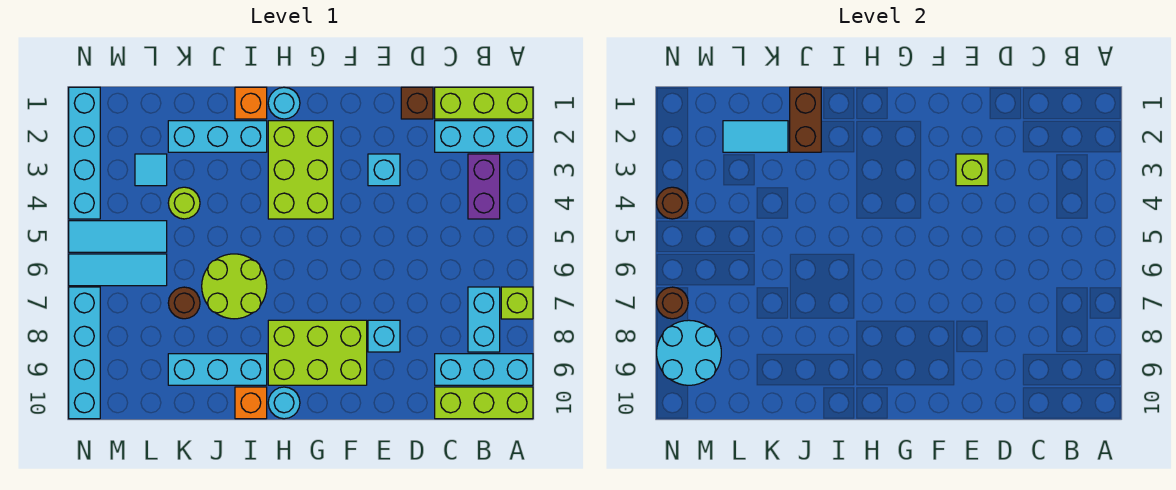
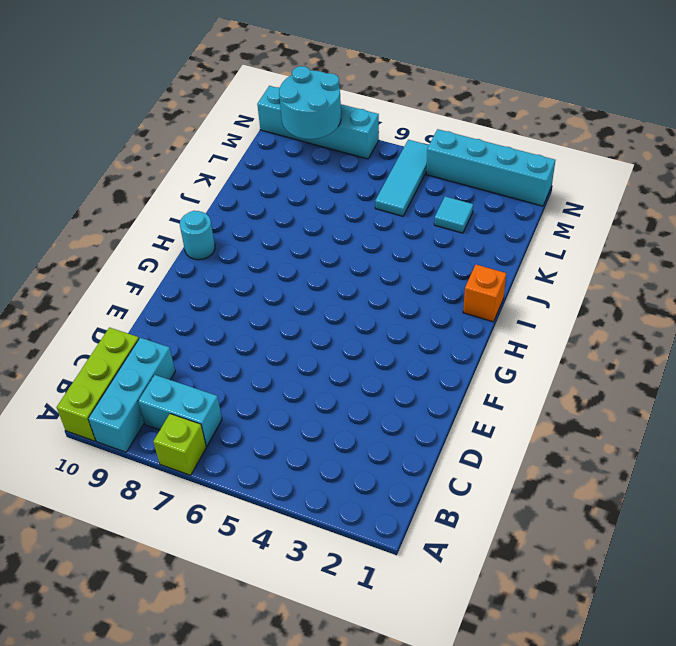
none -> lime 1x3 brick [435,87,533,119]
none -> cyan 1x3 brick [435,121,533,152]
none -> purple 1x2 brick [468,154,500,219]
none -> brown 1x1 brick [401,87,433,119]

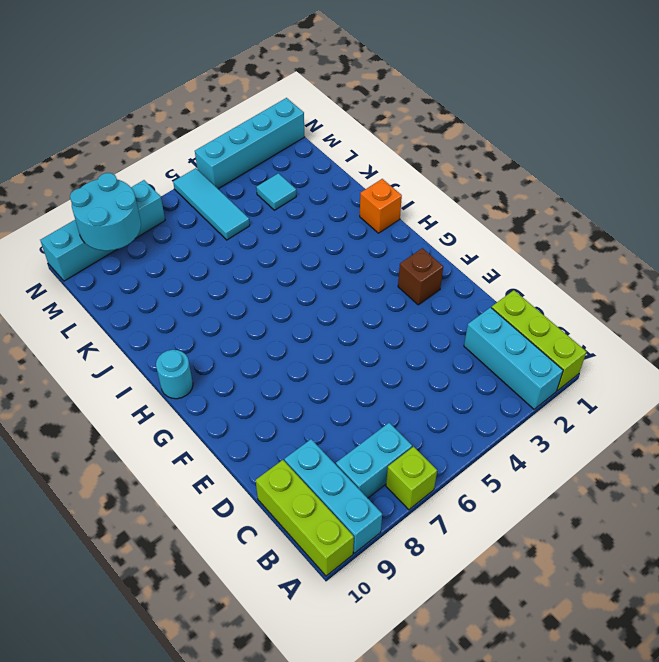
brown 1x1 brick [398,248,443,305] -> brown 1x1 brick moved to [401,87,433,119]
none -> purple 1x2 brick [468,154,500,219]
none -> cyan 1x1 brick [368,154,400,186]
none -> cyan 1x1 brick [368,320,400,352]
none -> lime 2x3 brick [268,320,367,385]

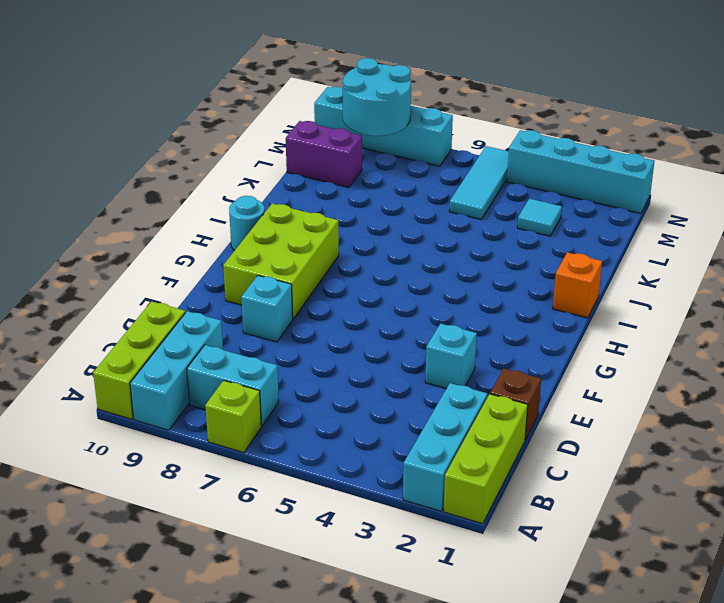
purple 1x2 brick [286,121,362,187] -> purple 1x2 brick moved to [468,154,500,219]
none -> lime 2x3 brick [268,121,333,219]
none -> cyan 1x1 round brick [268,87,300,119]
none -> cyan 1x3 brick [168,121,267,152]
none -> lime 2x2 round brick [202,254,267,319]

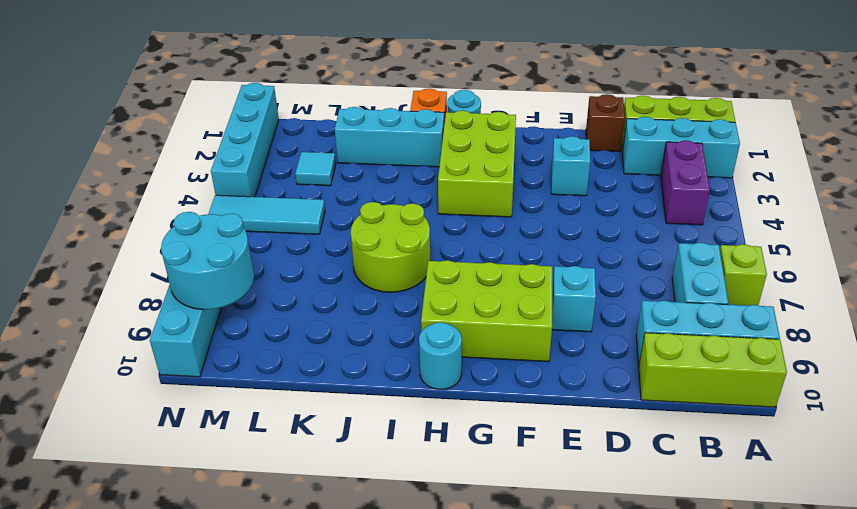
none -> cyan 1x3 brick [168,354,267,385]
none -> orange 1x1 brick [235,387,267,419]
none -> lime 1x1 round brick [168,187,200,219]
none -> brown 1x1 round brick [168,287,200,319]

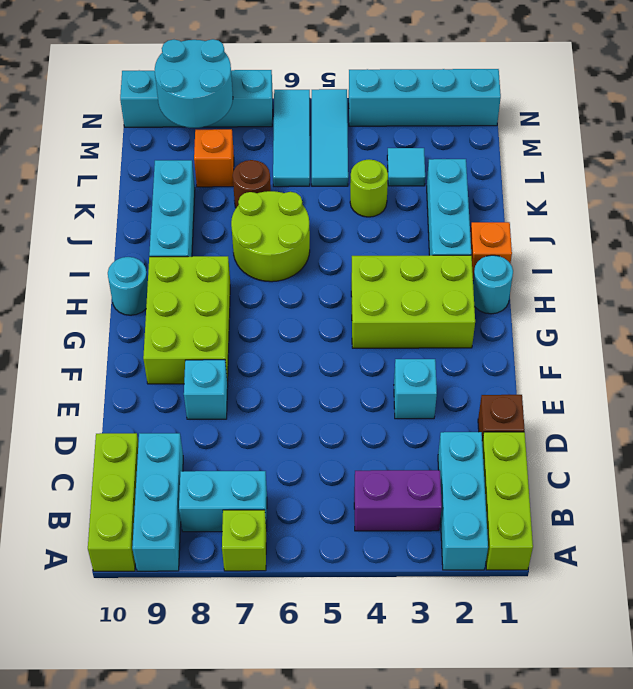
orange 1x1 brick [194,129,234,187] -> orange 1x1 brick moved to [235,387,267,419]
none -> lime 1x1 brick [956,154,988,186]
none -> brown 1x2 brick [790,87,821,152]
none -> cyan 1x2 tile [723,121,788,152]
none -> brown 1x1 round brick [657,187,688,219]

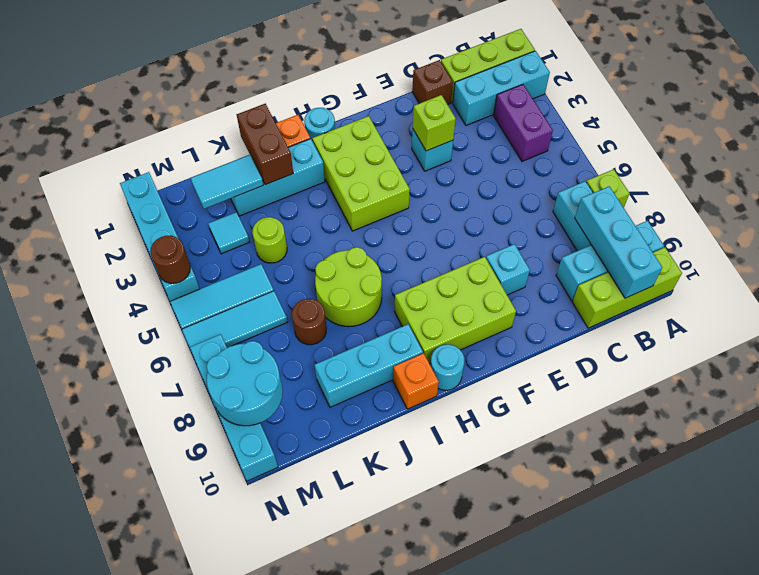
cyan 1x3 brick [575,186,662,298] -> none
none -> brown 1x1 round brick [657,287,688,319]

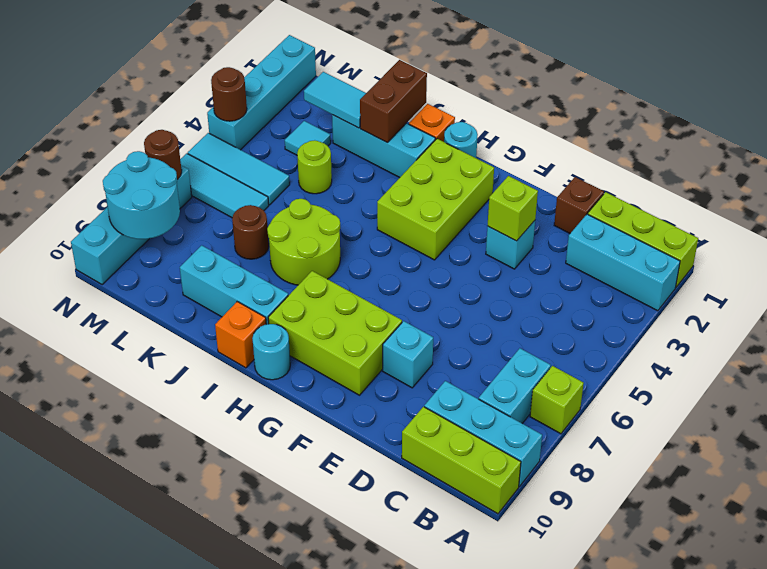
none -> purple 1x2 brick [468,154,500,219]

